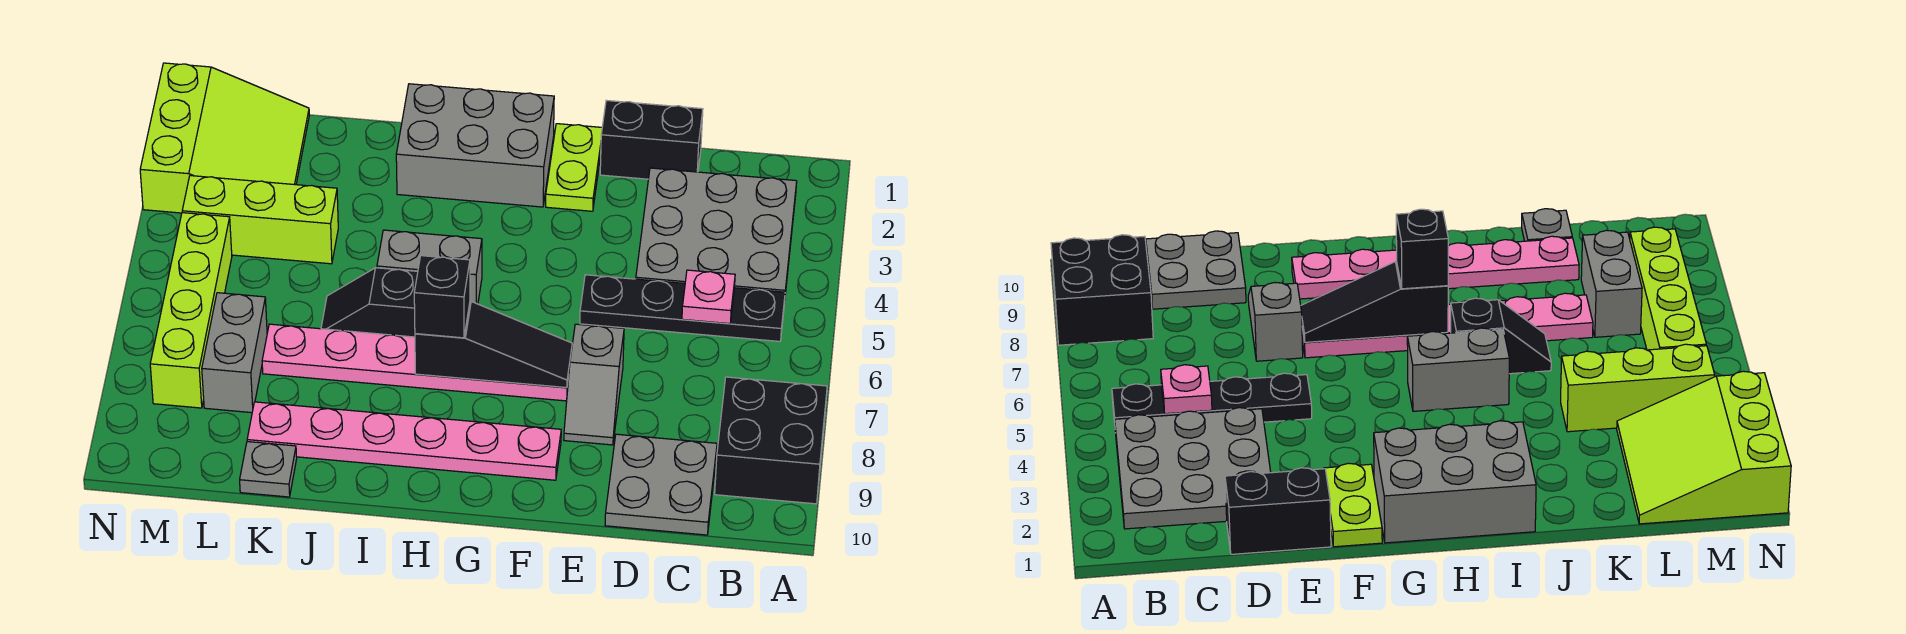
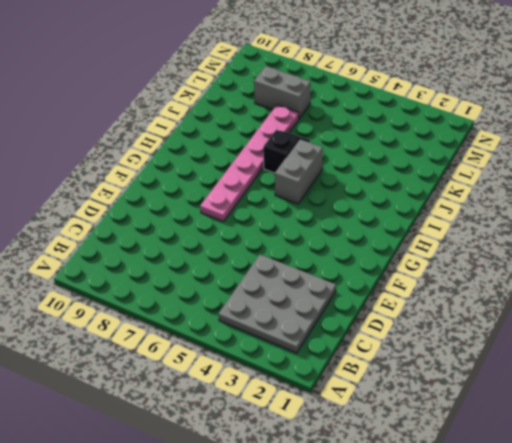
none -> black 2x2 brick [715,377,827,504]
none -> black 1x4 plate [580,275,785,341]
none -> grey 2x2 plate [605,434,717,535]

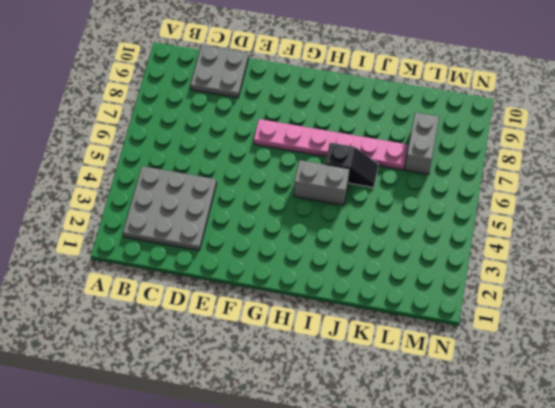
none -> black 2x2 brick [715,377,827,504]
none -> black 1x4 plate [580,275,785,341]
none -> black 1x2 brick [600,100,703,179]

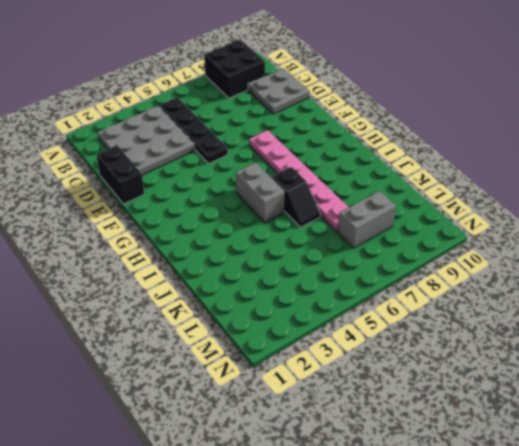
none -> grey 1x2 slope [564,324,624,445]
none -> lime 1x2 plate [546,124,602,211]
none -> pink 1x6 plate [247,402,561,480]

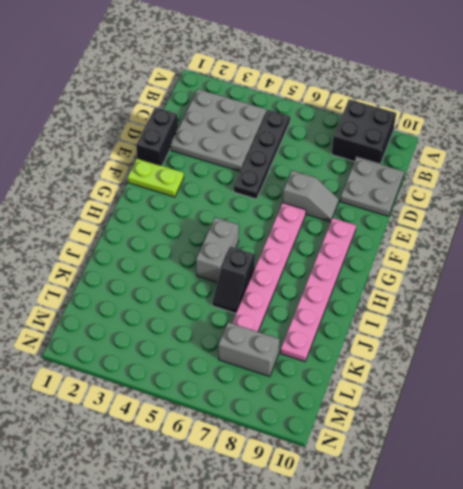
none -> grey 2x3 brick [396,84,554,207]
none -> lime 1x3 brick [182,176,338,264]
none -> grey 1x1 plate [240,442,297,497]

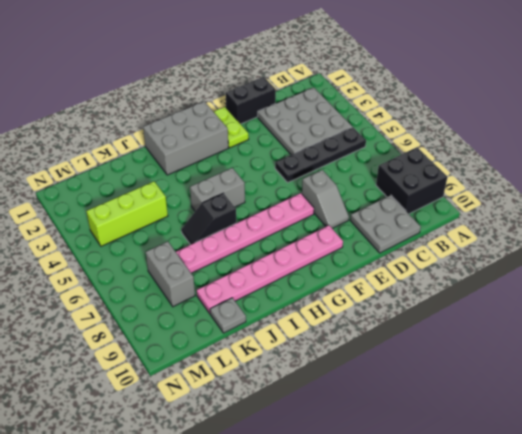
none -> lime 3x3 slope [140,63,309,213]
none -> lime 1x4 brick [150,213,232,408]
none -> pink 1x1 plate [682,270,735,324]

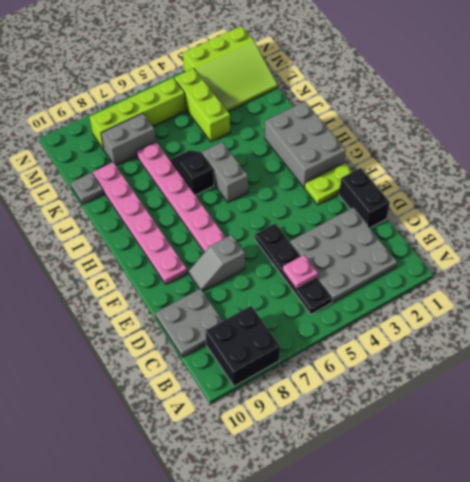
none -> black 1x3 slope [415,301,572,388]
none -> black 1x1 brick [414,256,470,338]

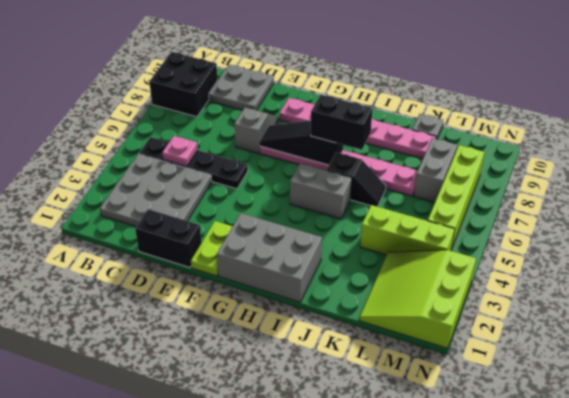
black 1x2 brick [311,95,373,150] -> black 1x1 brick [414,256,470,338]

